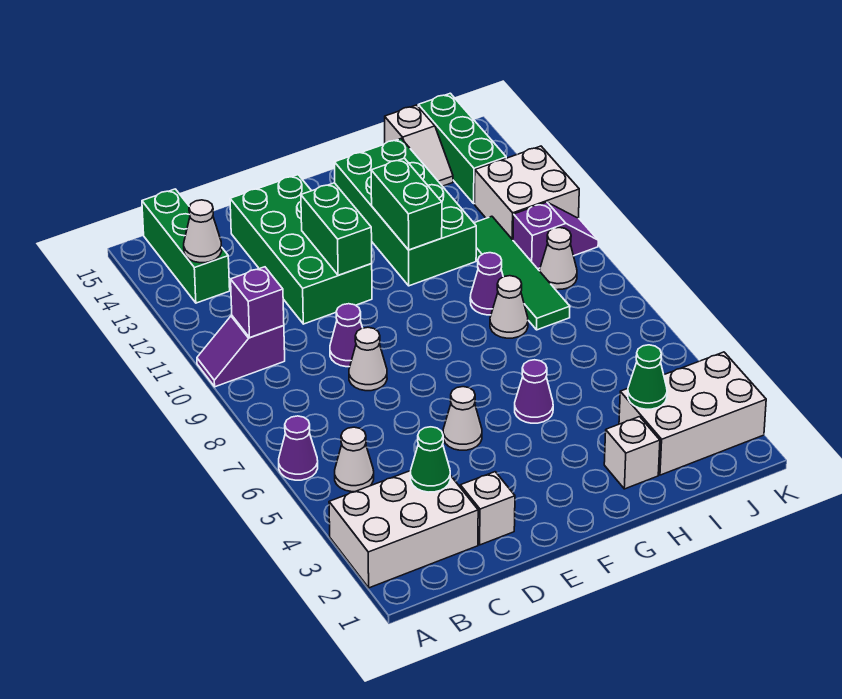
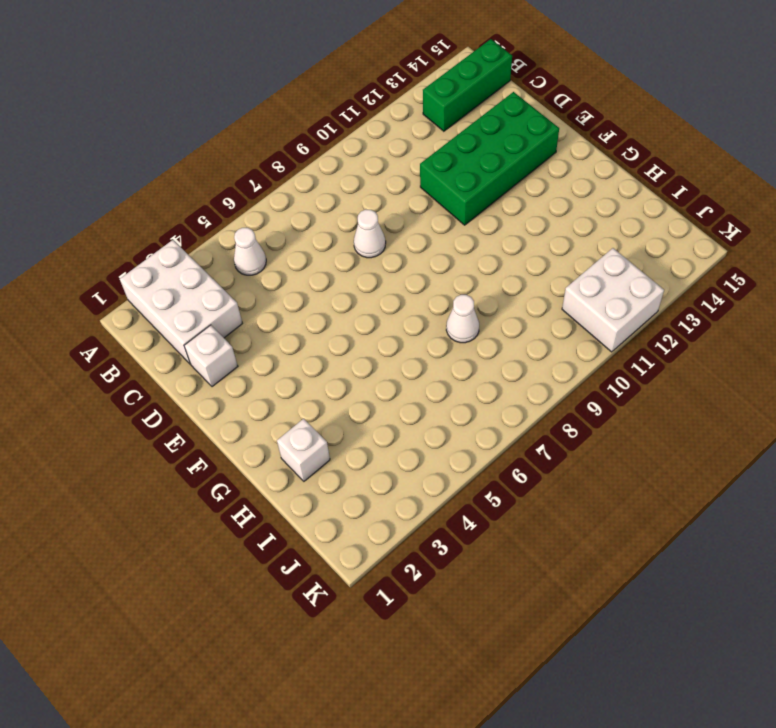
none -> purple 1x1 cone [279,416,318,480]
none -> purple 1x2 slope [197,316,285,387]
none -> purple 1x1 cone [330,304,362,367]

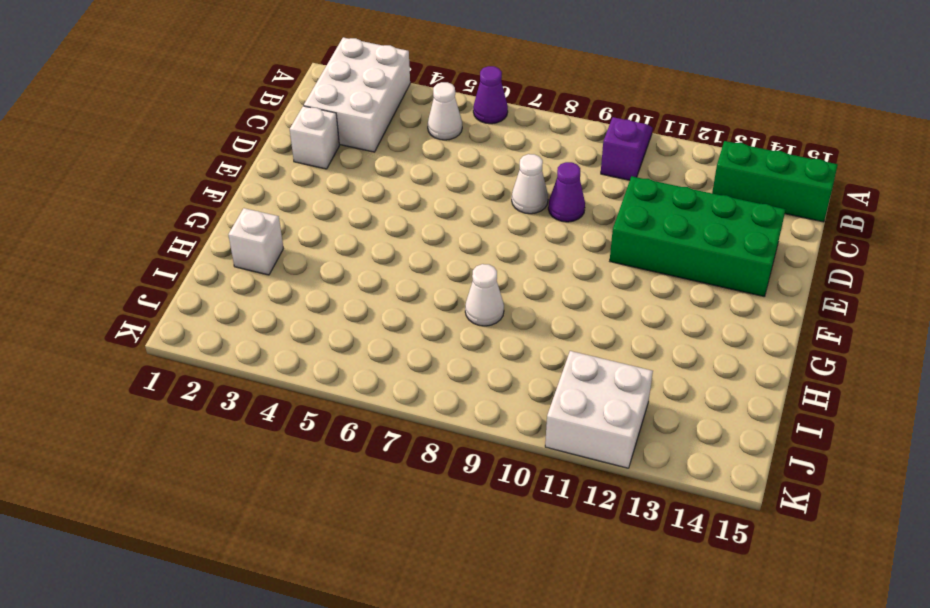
none -> white 1x1 cone [443,387,482,450]
none -> purple 1x1 cone [515,360,553,423]
none -> green 2x4 brick [334,139,476,286]

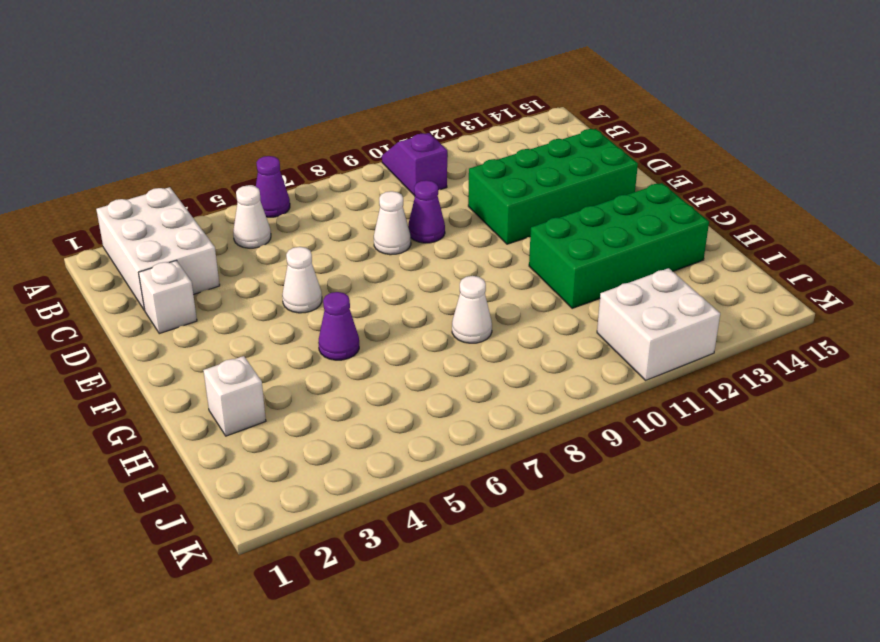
none -> green 1x3 brick [142,189,230,303]
none -> purple 1x1 cone [470,253,503,315]
none -> white 2x3 brick [619,352,766,475]

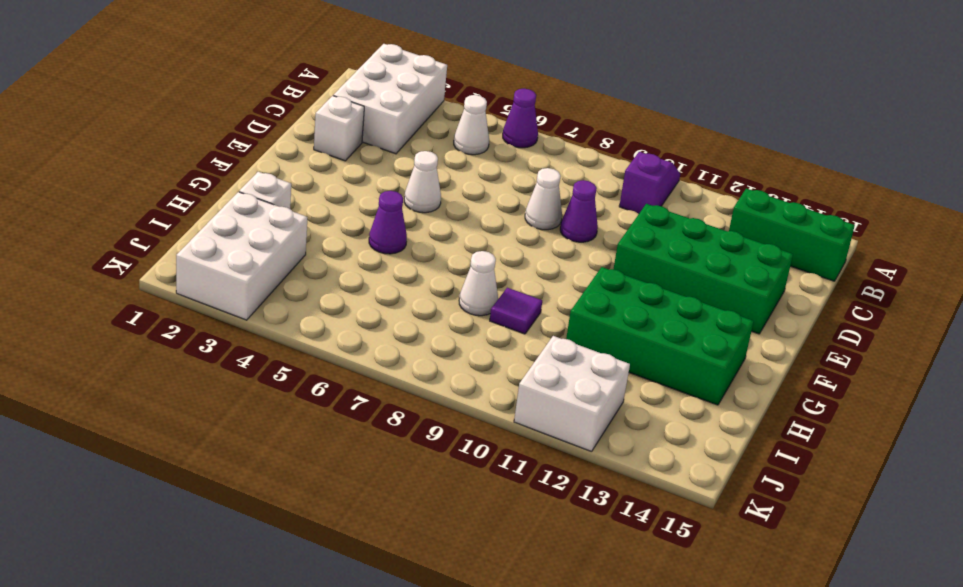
purple 1x1 tile [490,288,542,334] -> purple 1x1 cone [470,253,503,315]
none -> green 1x4 tile [474,216,570,330]
none -> white 1x2 slope [385,105,453,186]
none -> white 1x1 cone [540,227,577,290]

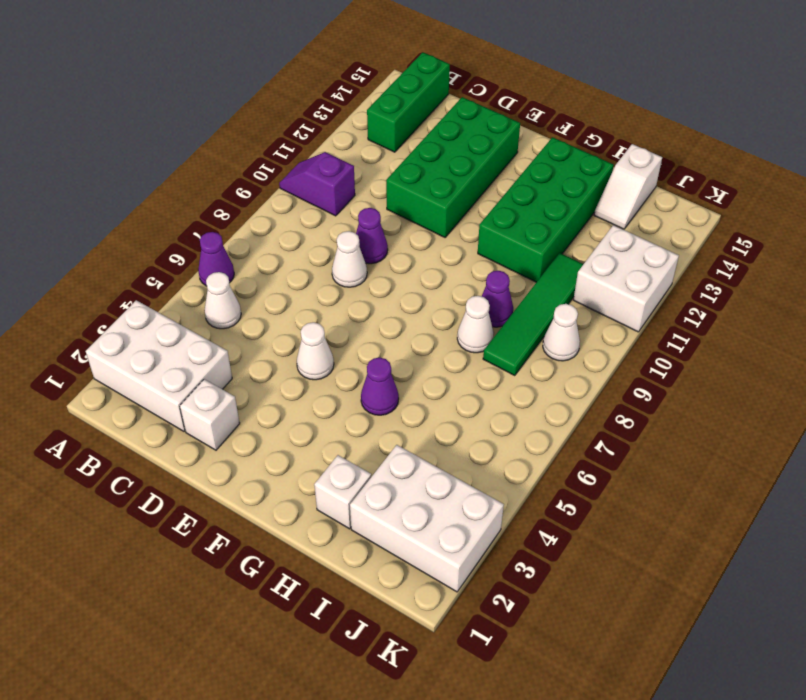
none -> purple 1x2 slope [513,202,598,269]
none -> green 1x3 brick [418,93,506,204]
none -> purple 1x1 brick [231,267,284,337]

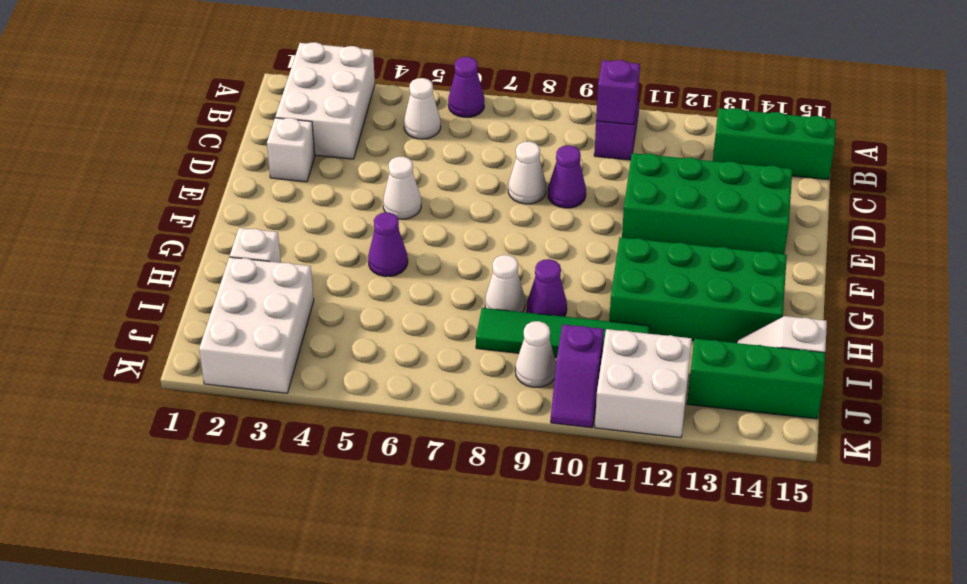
none -> white 1x1 cone [184,200,222,263]
none -> green 1x1 cone [411,427,450,492]
none -> green 1x2 brick [301,183,372,275]

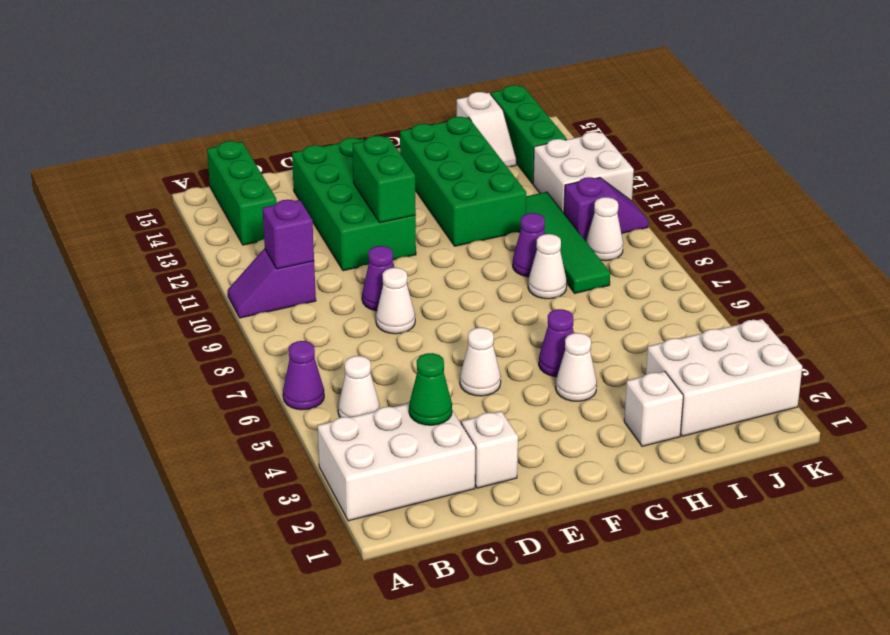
white 1x1 cone [556,333,597,401] -> white 1x1 cone moved to [184,200,222,263]
none -> green 1x2 brick [371,158,442,250]
none -> green 1x1 cone [628,345,667,409]

